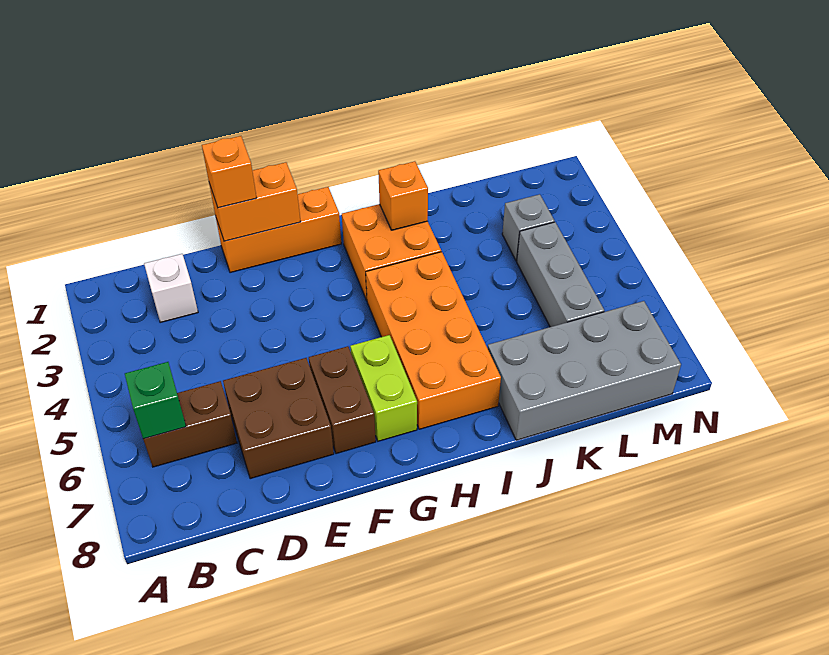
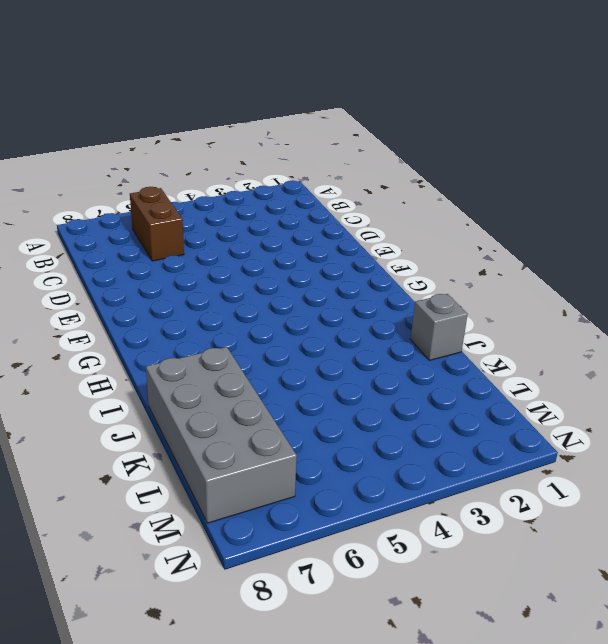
grey 1x1 brick [411,294,468,360] -> grey 1x1 brick moved to [502,194,555,261]
none -> white 1x1 brick [144,254,198,323]
none -> brown 2x2 brick [223,358,334,479]
none -> orange 1x3 brick [216,187,341,273]

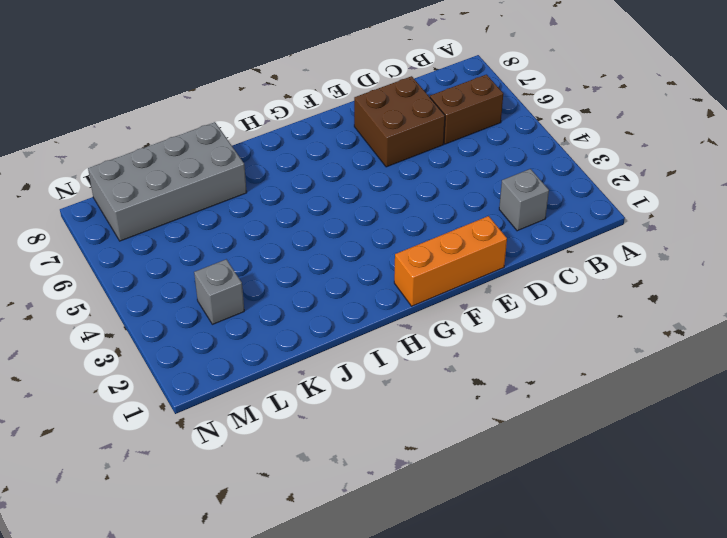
grey 1x1 brick [499,169,549,231] -> white 1x1 brick [144,254,198,323]
none -> brown 1x2 brick [309,346,376,454]
none -> lime 1x2 brick [350,335,417,441]
none -> orange 2x2 brick [342,204,441,300]

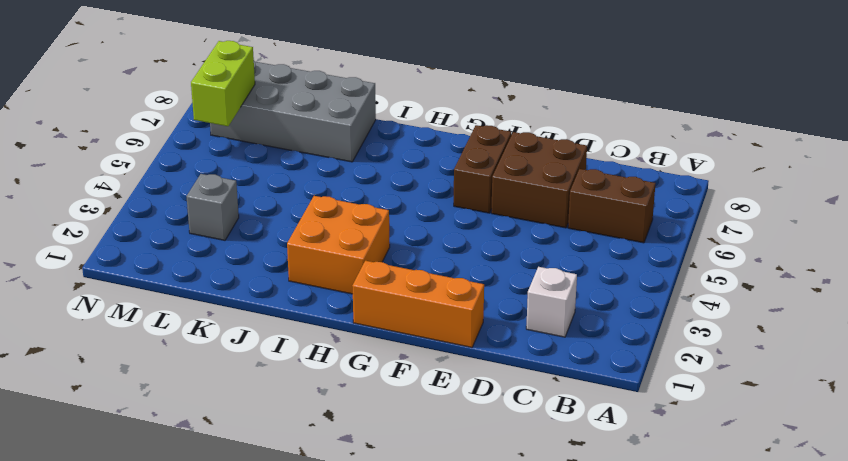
lime 1x2 brick [191,41,255,126] -> lime 1x2 brick moved to [350,335,417,441]
none -> orange 2x4 brick [366,252,501,429]
none -> grey 1x3 brick [517,222,604,327]
none -> green 1x1 brick [125,362,186,439]

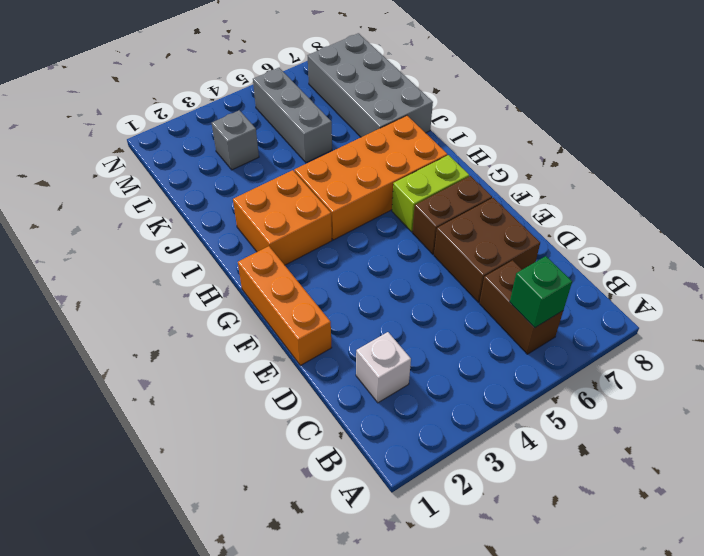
grey 1x3 brick [253,68,332,163] -> grey 1x3 brick turned to [517,222,604,327]
none -> orange 1x2 brick [209,162,301,241]
none -> orange 1x1 brick [378,161,428,230]
none -> orange 1x1 brick [202,136,256,208]

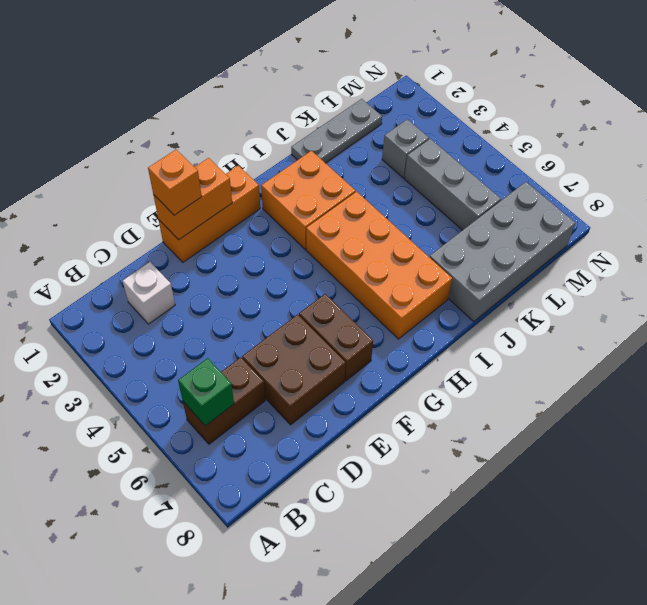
grey 1x3 plate [291,99,382,163] -> none
none -> lime 1x2 brick [350,335,417,441]
none -> orange 1x1 brick [378,161,428,230]

